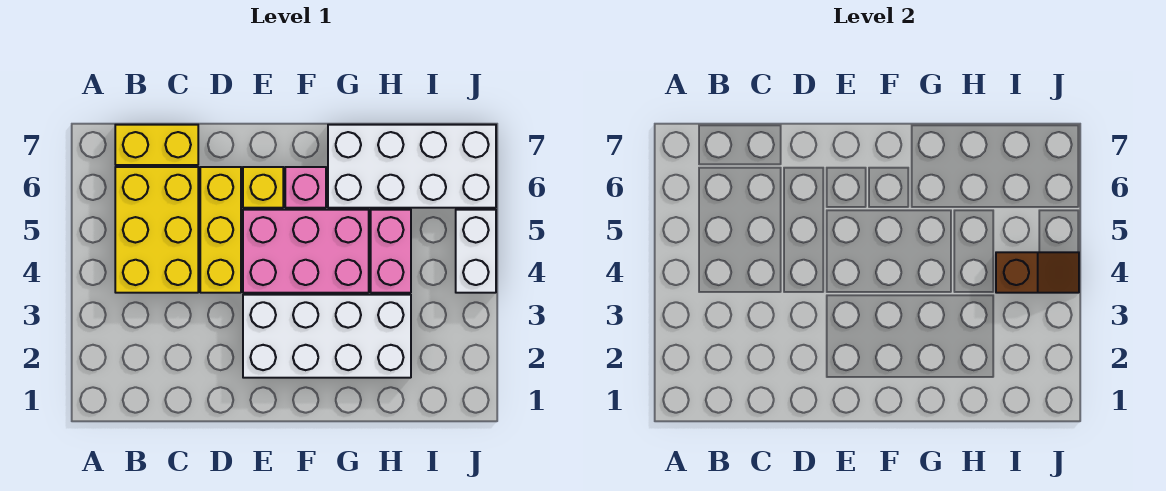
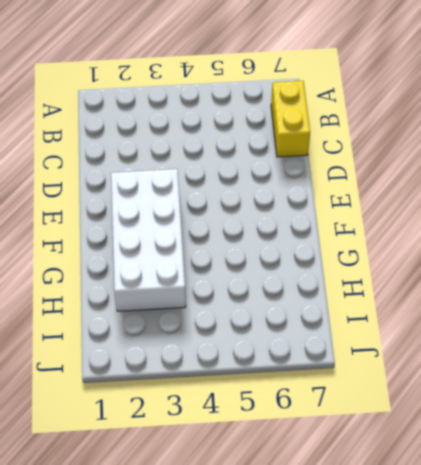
none -> yellow 2x3 brick [115,167,198,293]
none -> yellow 1x3 brick [200,167,241,293]

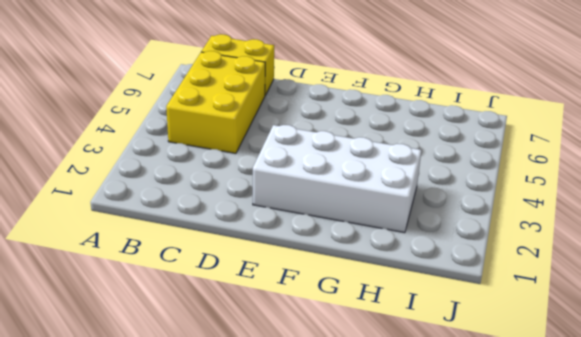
none -> yellow 1x3 brick [200,167,241,293]
none -> pink 2x3 brick [243,210,369,293]

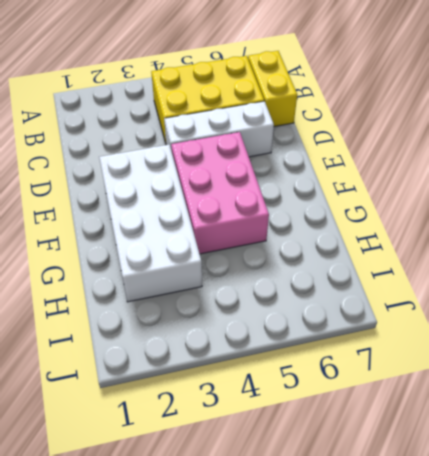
white 1x3 brick [164,101,274,157] -> yellow 1x3 brick [200,167,241,293]
none -> yellow 1x1 brick [243,167,283,208]
none -> pink 1x1 brick [285,167,326,208]

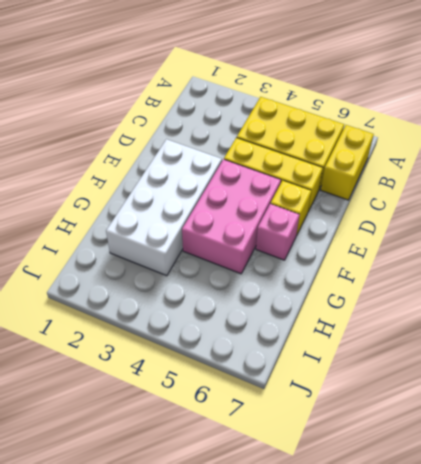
none -> white 2x4 brick [328,125,496,208]
none -> pink 1x2 brick [371,210,411,293]

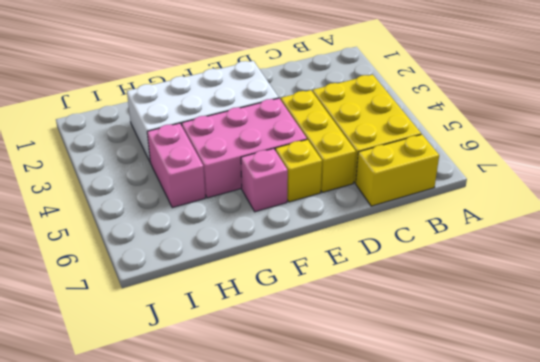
none -> white 2x4 brick [328,125,496,208]
none -> white 1x2 brick [456,210,496,293]

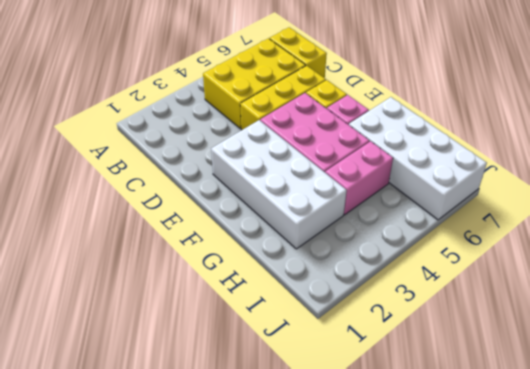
none -> white 1x2 brick [456,210,496,293]
none -> brown 1x2 slope [996,252,1079,293]

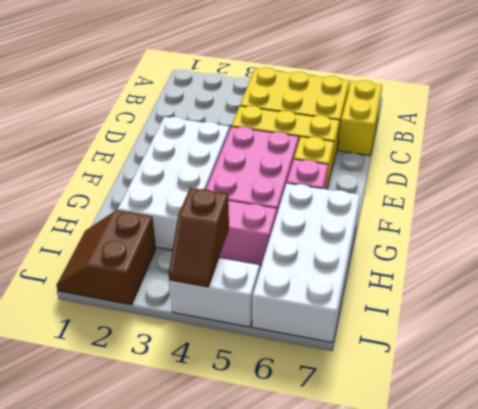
brown 2x2 slope [56,210,156,305] -> none

